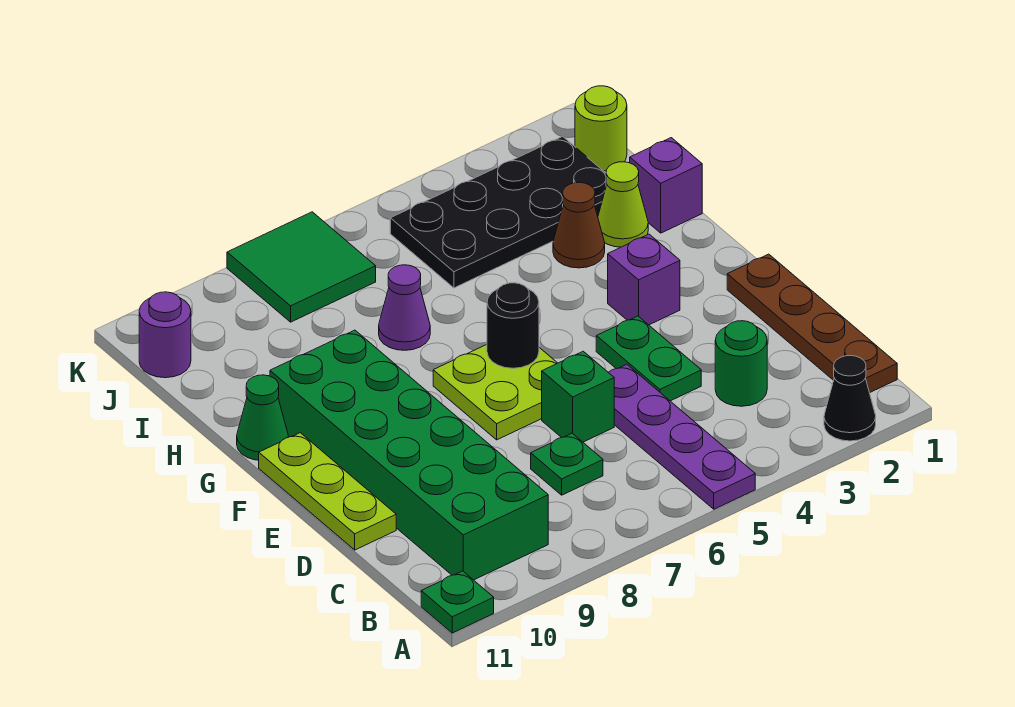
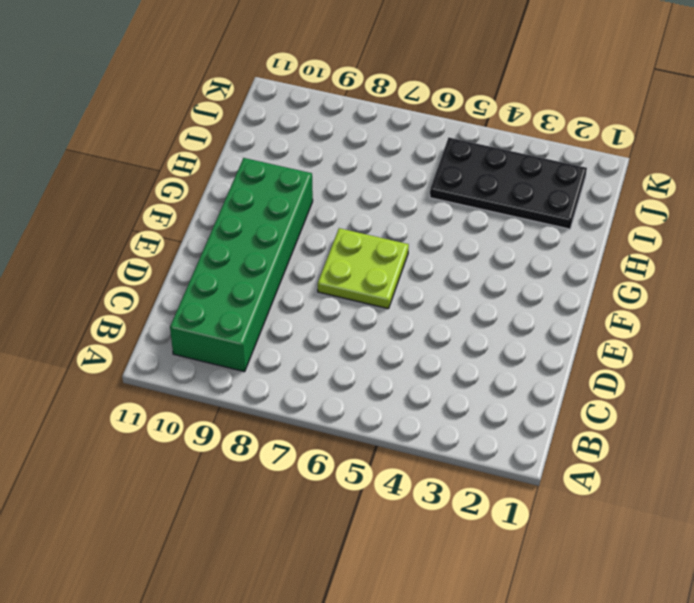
none -> black 1x1 cone [824,356,876,441]
none -> purple 1x4 plate [608,364,755,509]
none -> green 1x1 plate [421,571,494,633]

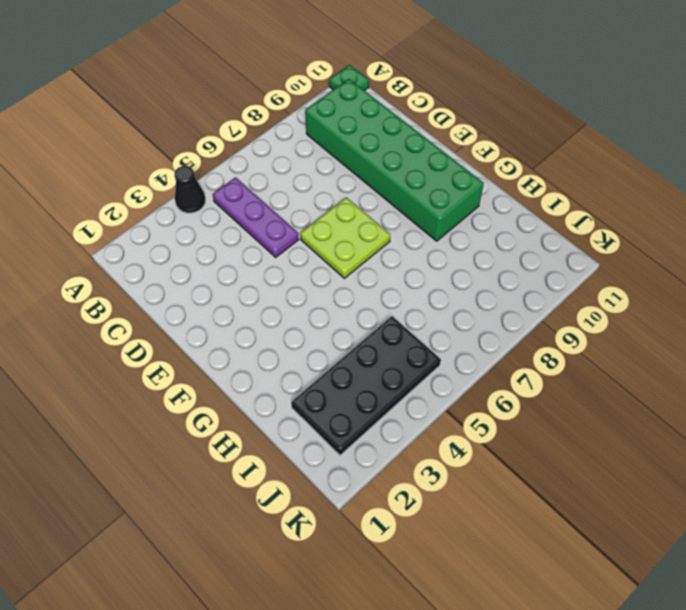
black 1x1 cone [174,166,206,213] -> black 1x1 cone moved to [824,356,876,441]
purple 1x3 plate [213,178,299,257] -> purple 1x4 plate [608,364,755,509]
none -> brown 1x4 plate [727,254,897,393]
none -> green 1x1 round brick [715,321,767,406]
none -> green 1x1 plate [531,433,603,495]

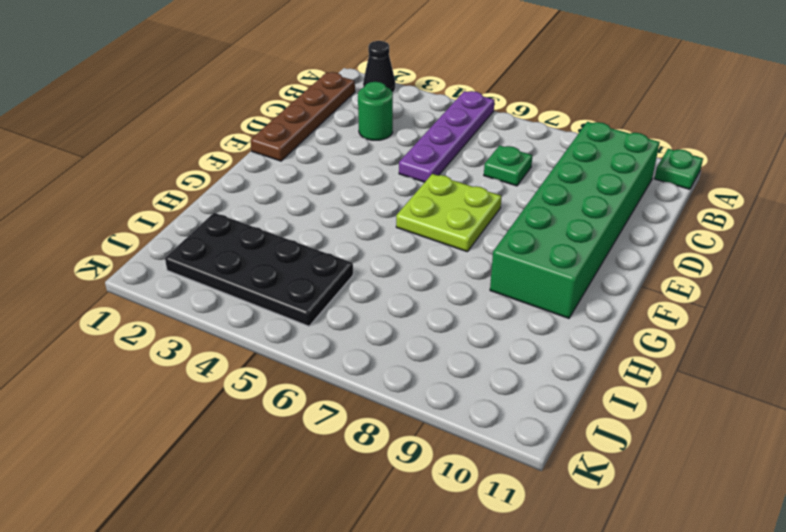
none -> green 1x2 plate [596,316,701,401]
none -> green 1x1 brick [542,351,614,442]
none -> lime 1x3 plate [259,433,396,550]

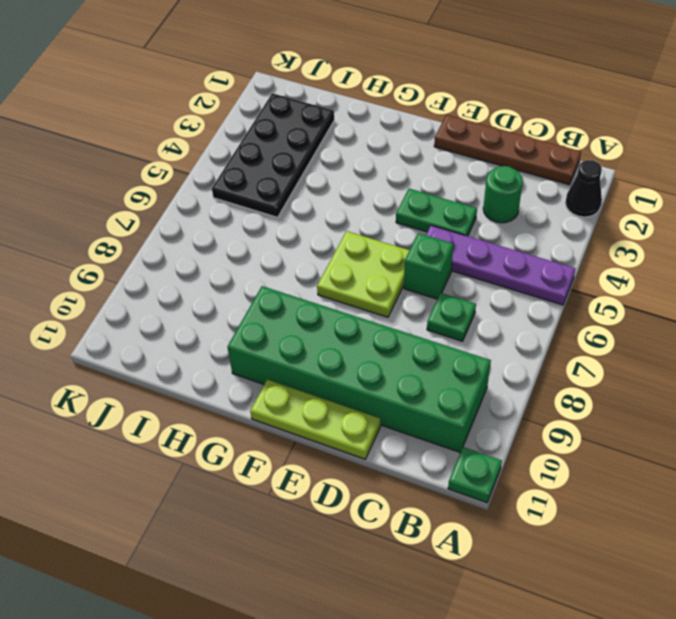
none -> purple 1x1 brick [608,234,680,325]
none -> green 1x1 cone [237,375,288,460]
none -> purple 1x1 brick [630,138,702,233]

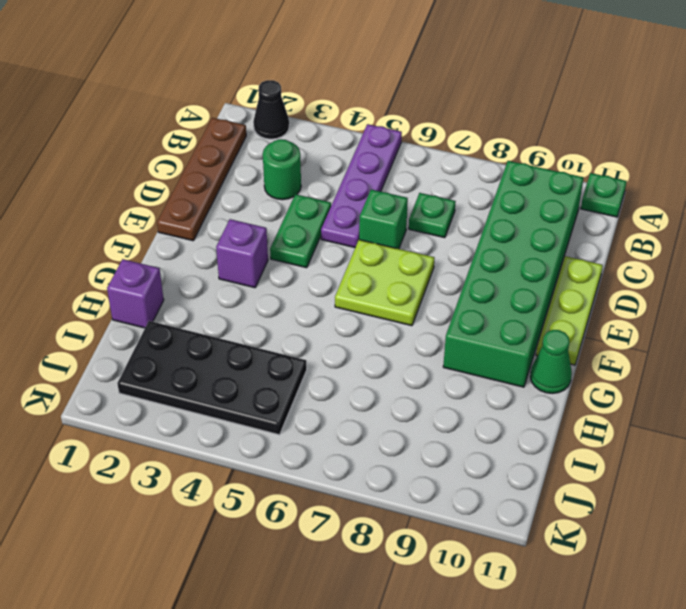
none -> lime 1x1 cone [598,162,648,247]
none -> brown 1x1 cone [553,182,605,268]
none -> purple 1x1 cone [379,265,430,350]

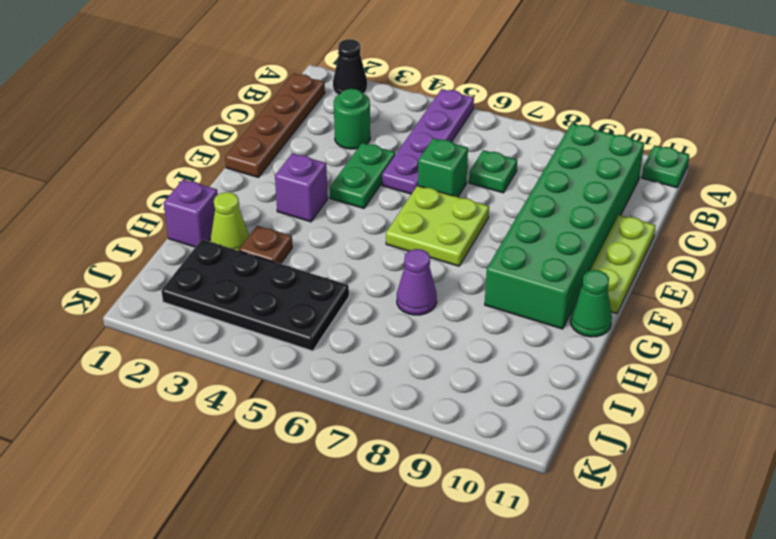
brown 1x1 plate [239,226,292,264] -> brown 1x1 cone [553,182,605,268]
none -> lime 1x1 round brick [575,86,627,171]
none -> green 2x2 tile [227,212,376,322]
none -> purple 1x1 round brick [139,292,191,378]

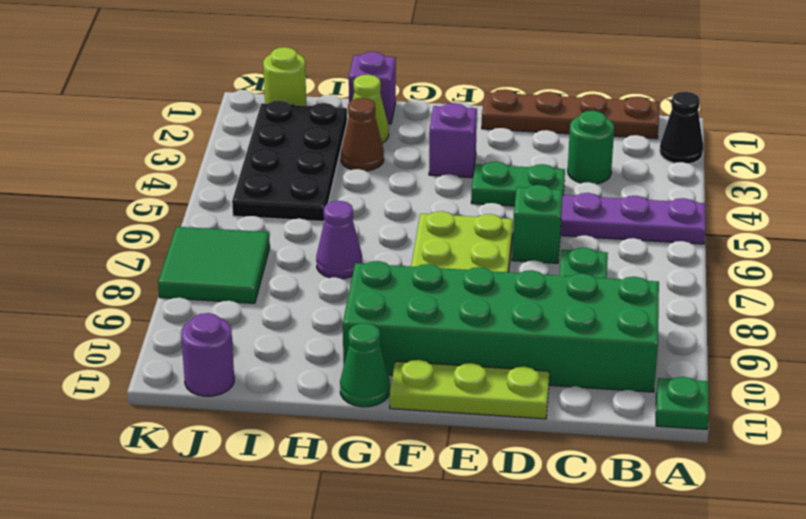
none -> black 1x1 round brick [487,283,539,368]

